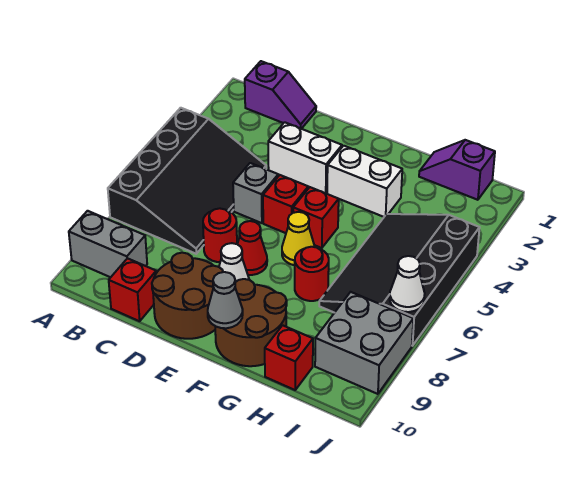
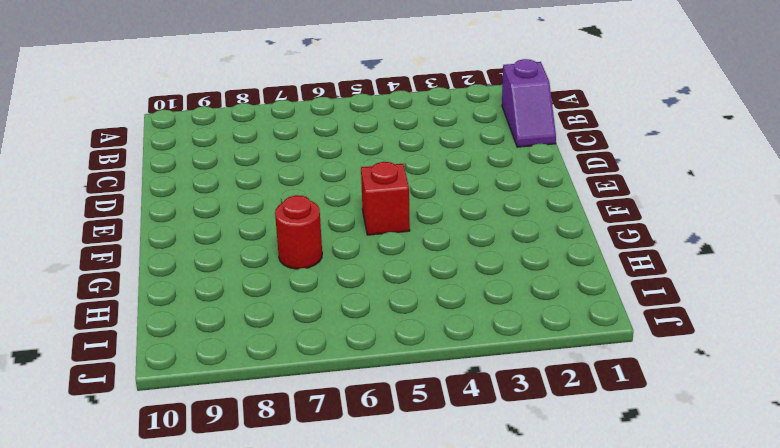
none -> black 3x4 slope [108,108,266,254]
none -> grey 1x2 brick [69,211,147,277]
none -> red 1x1 brick [109,258,156,321]

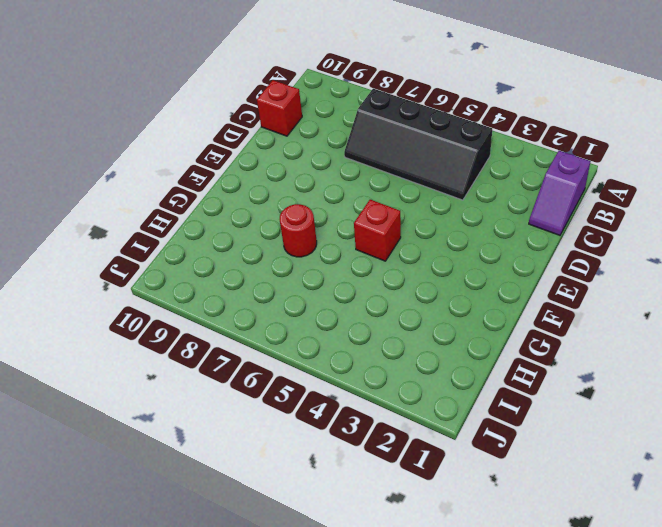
black 2x4 slope [344,89,492,200] -> black 3x4 slope [108,108,266,254]
none -> grey 1x2 brick [69,211,147,277]
none -> white 1x2 brick [268,122,342,193]
none -> grey 1x1 brick [233,163,278,223]

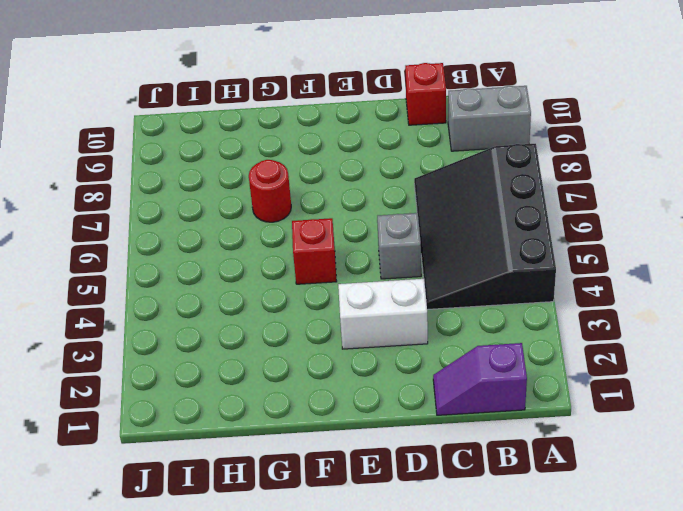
none -> red 1x1 round brick [203,208,237,262]
none -> brown 2x2 round brick [152,253,223,339]
none -> red 1x1 brick [263,175,308,233]

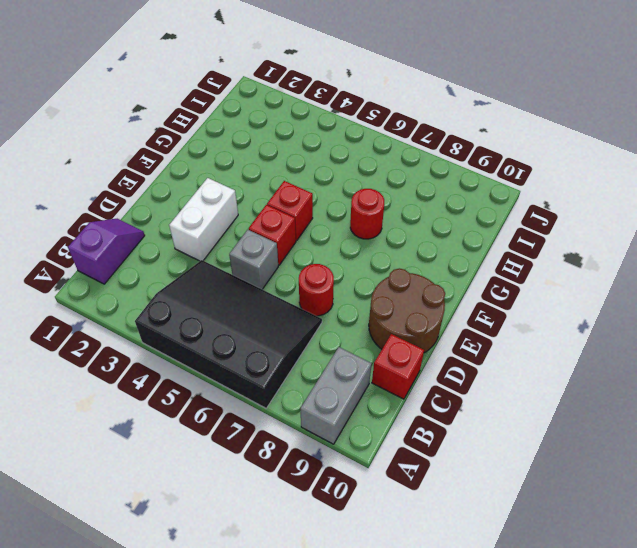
none -> red 1x1 cone [238,221,267,275]
none -> white 1x1 cone [219,243,249,282]
none -> white 1x2 brick [327,146,402,217]

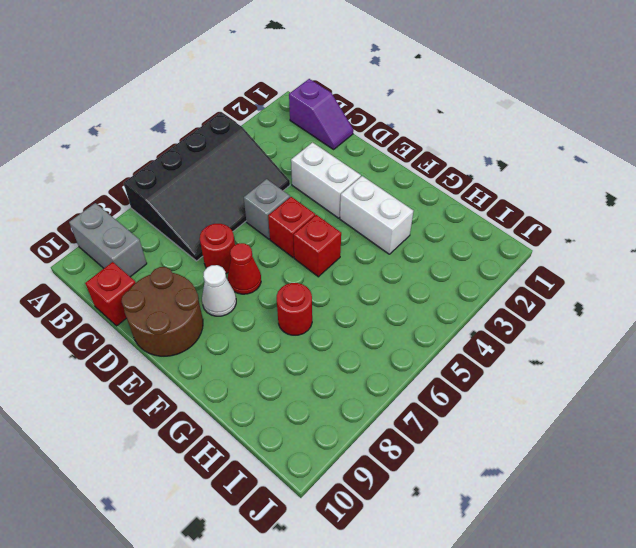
none -> yellow 1x1 cone [282,212,315,265]
none -> brown 2x2 round brick [215,279,287,366]
none -> purple 1x2 slope [419,140,495,200]

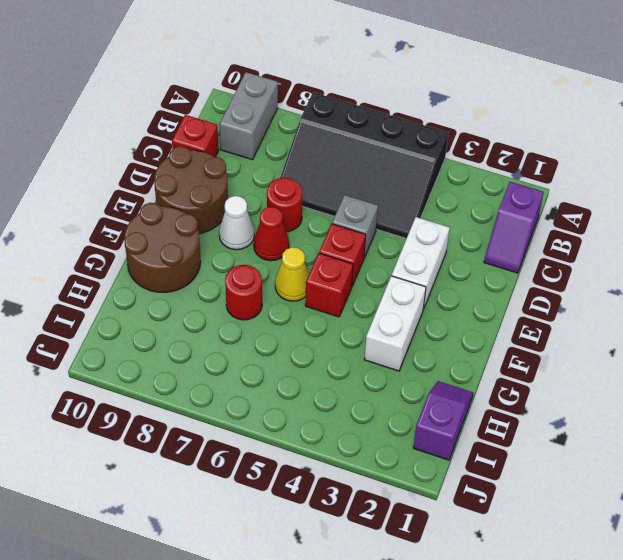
none -> black 3x4 slope [319,214,480,346]
none -> red 1x1 brick [265,325,313,390]
none -> grey 2x2 brick [315,292,413,394]

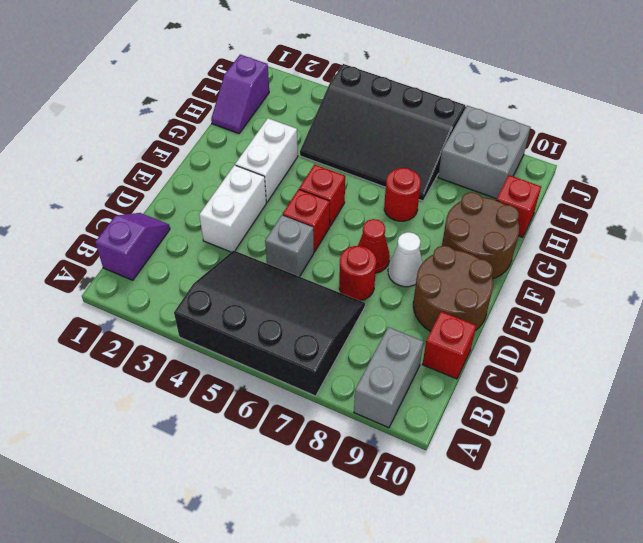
none -> yellow 1x1 cone [282,212,315,265]
none -> grey 1x1 cone [208,272,243,328]
none -> white 1x1 cone [390,256,425,312]

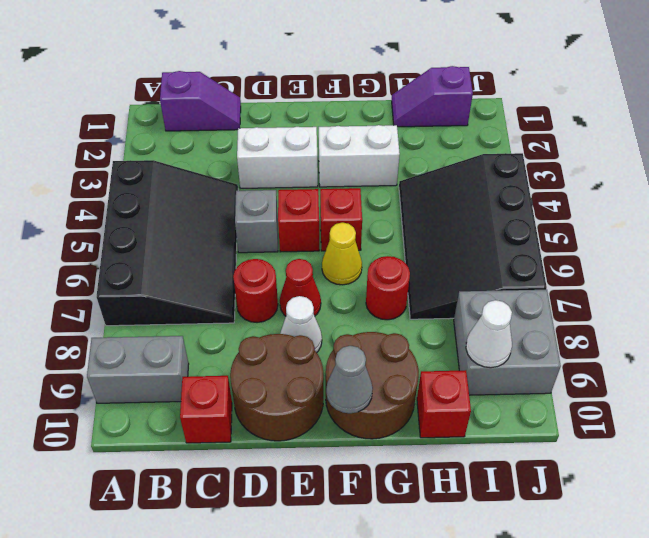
white 1x1 cone [466,300,512,368] -> white 1x1 cone moved to [390,256,425,312]

